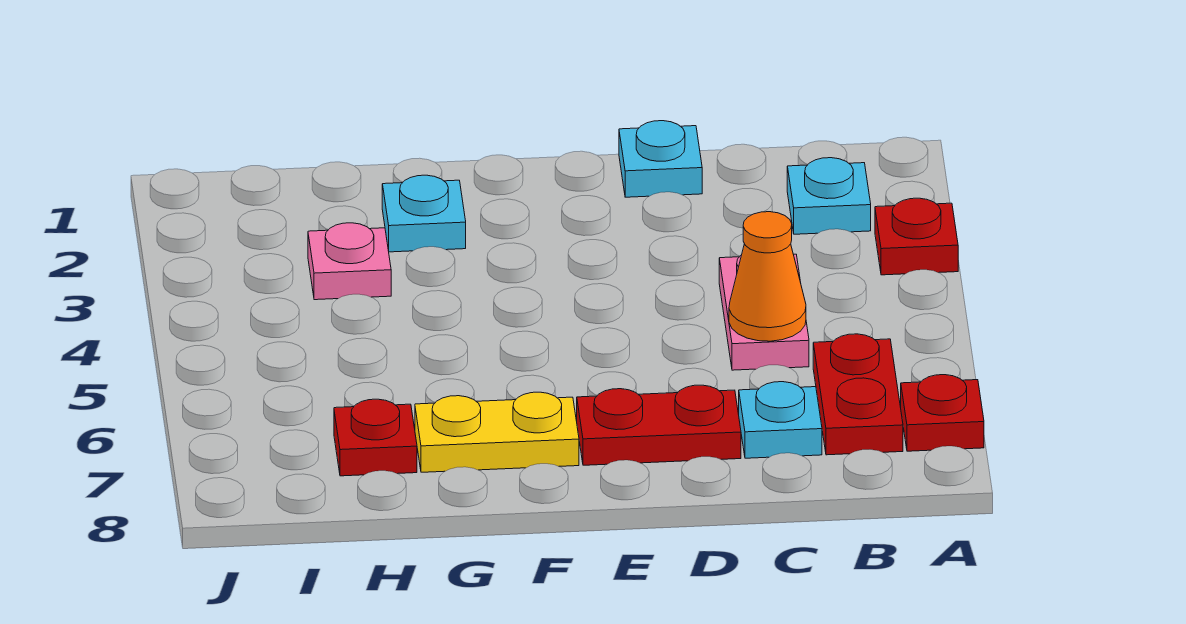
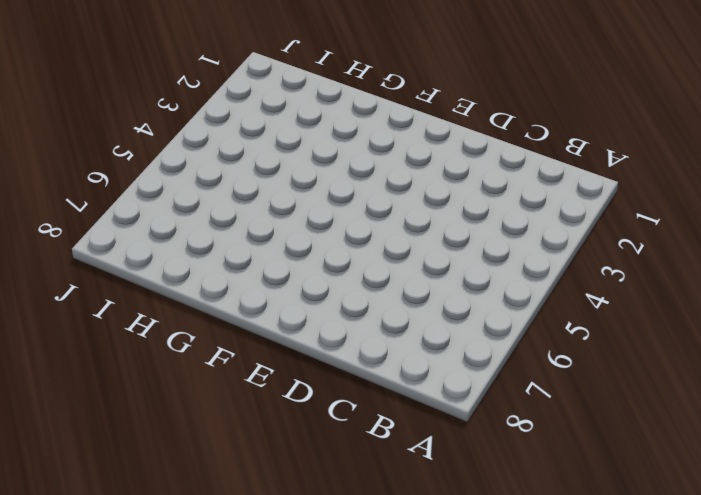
none -> red 1x1 plate [875,198,958,275]
none -> red 1x1 plate [901,375,984,451]
none -> cyan 1x1 plate [787,158,871,234]

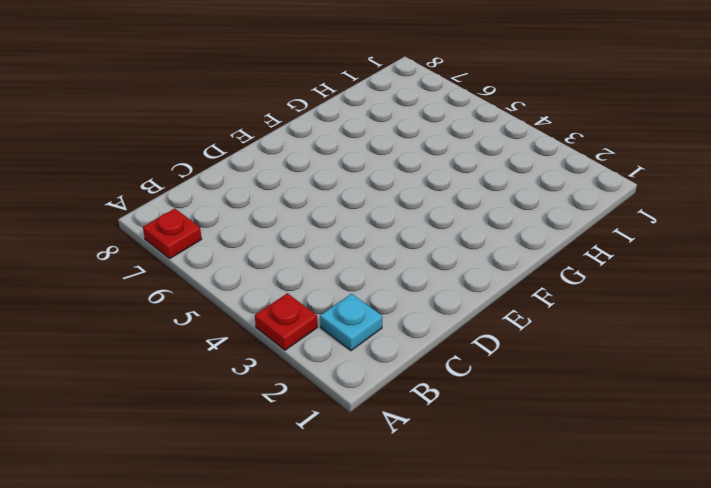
none -> red 1x2 plate [813,334,903,455]
none -> pink 1x2 plate [719,254,809,370]
none -> cyan 1x1 plate [739,382,822,458]

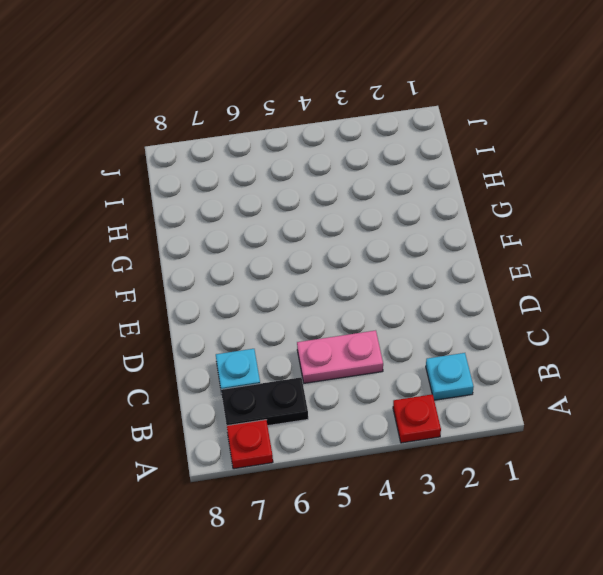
black 1x2 plate [221,378,308,426] -> red 1x2 plate [813,334,903,455]
none -> cyan 1x1 plate [619,121,702,197]
none -> red 1x2 plate [577,385,741,465]
none -> yellow 1x2 plate [415,392,579,472]

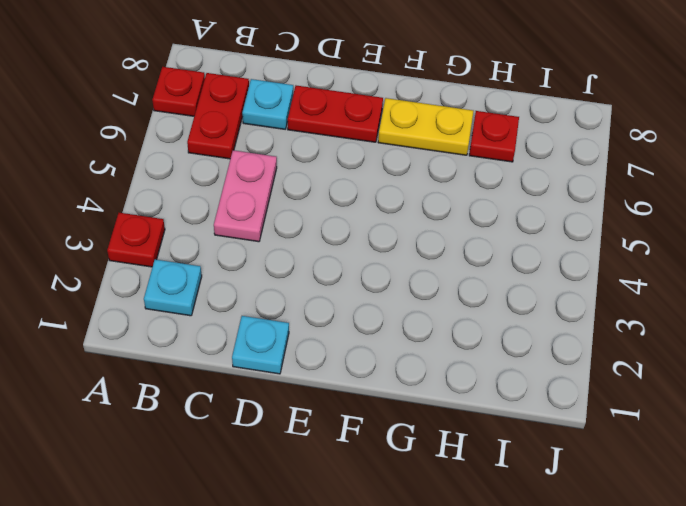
none -> cyan 1x1 plate [382,175,466,252]
none -> pink 1x1 plate [308,223,391,300]
none -> orange 1x1 cone [729,212,806,341]

